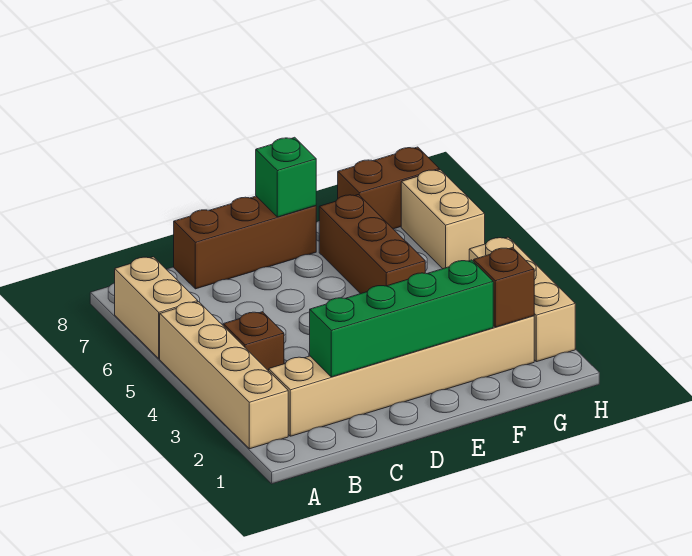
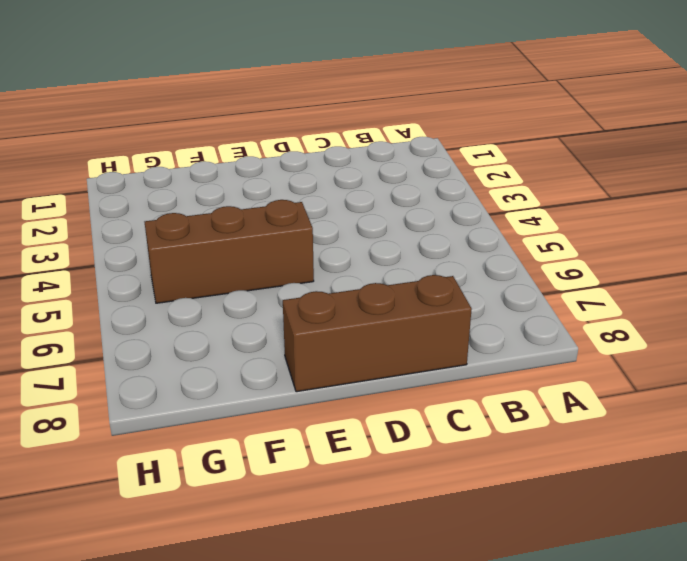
brown 1x3 brick [145,200,314,303] -> brown 1x3 brick turned to [319,195,425,294]
none -> tan 1x4 brick [160,302,288,449]
none -> tan 1x2 brick [115,257,198,359]
none -> tan 1x6 brick [269,316,534,436]

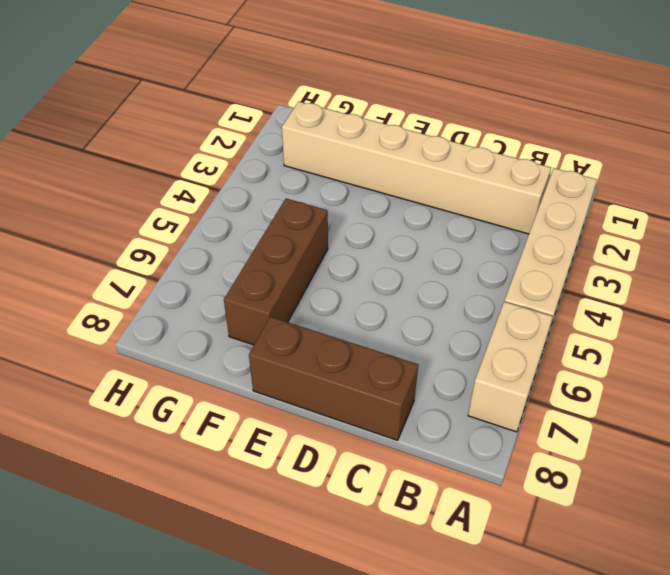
none -> brown 1x1 brick [223,312,284,371]
none -> brown 1x2 brick [338,147,439,229]
none -> tan 1x3 brick [469,237,575,362]

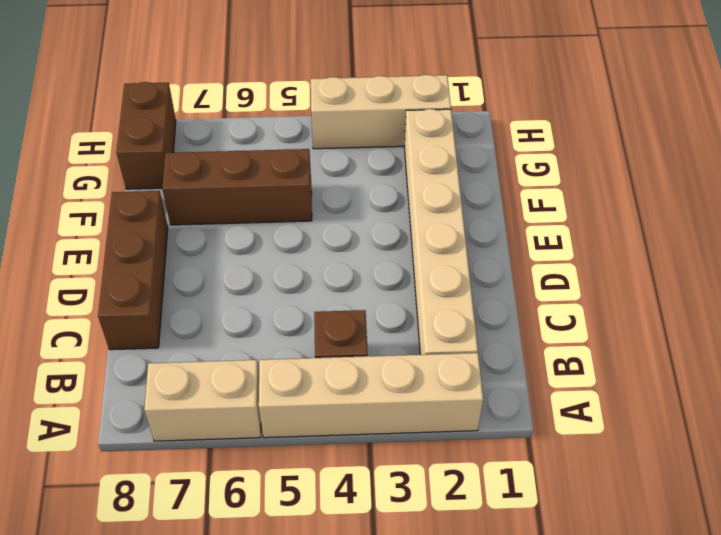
none -> tan 1x2 brick [401,170,485,269]
none -> green 1x4 brick [310,260,493,377]
none -> green 1x1 brick [256,137,316,217]

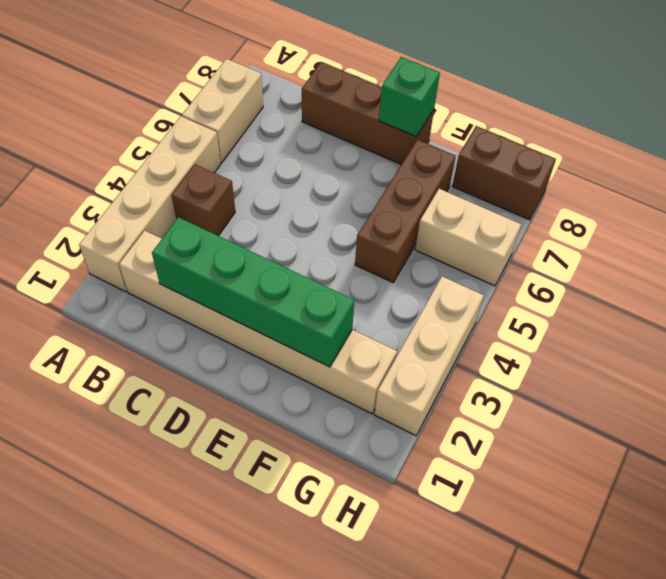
tan 1x2 brick [415,189,521,286] -> tan 1x2 brick turned to [401,170,485,269]
none -> brown 1x1 brick [474,248,534,327]

